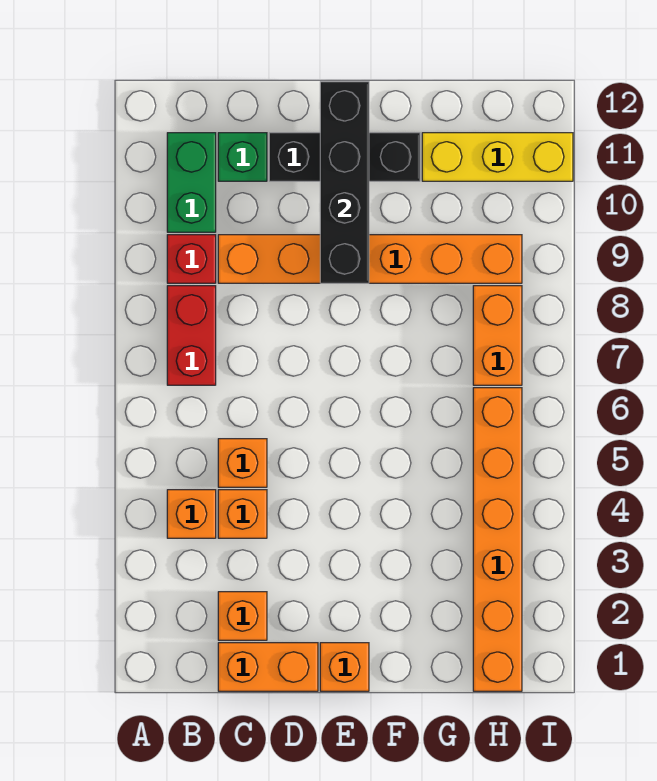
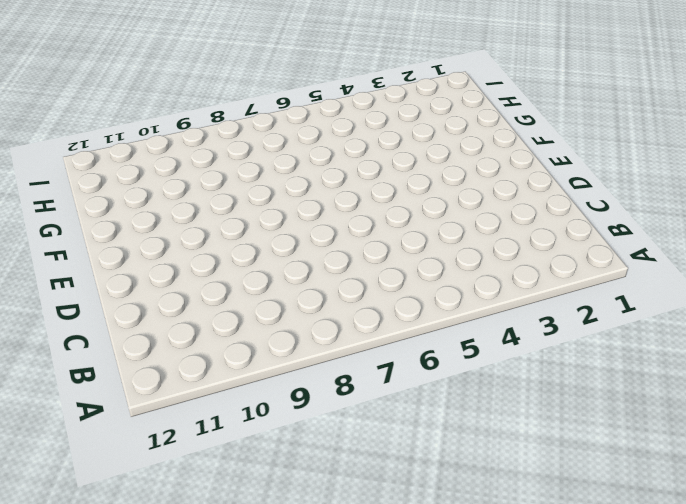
none -> orange 1x1 brick [167,490,216,538]
none -> red 1x2 brick [167,286,216,385]
none -> red 1x1 brick [167,235,216,283]

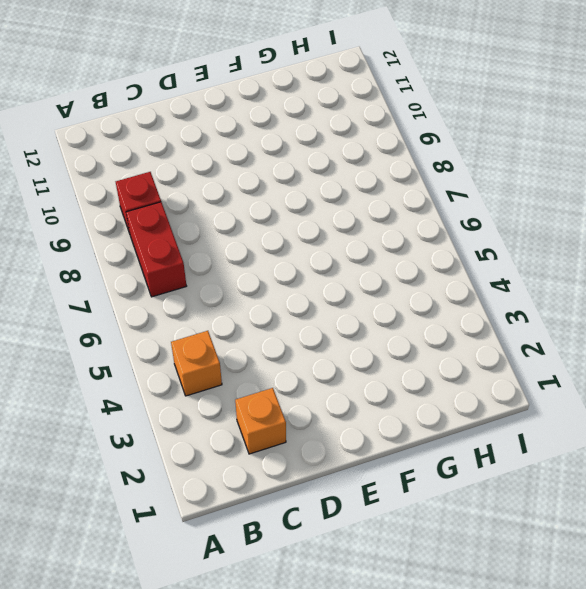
none -> green 1x2 brick [167,133,216,232]
none -> orange 1x2 brick [218,643,318,691]
none -> orange 1x1 brick [218,490,267,538]

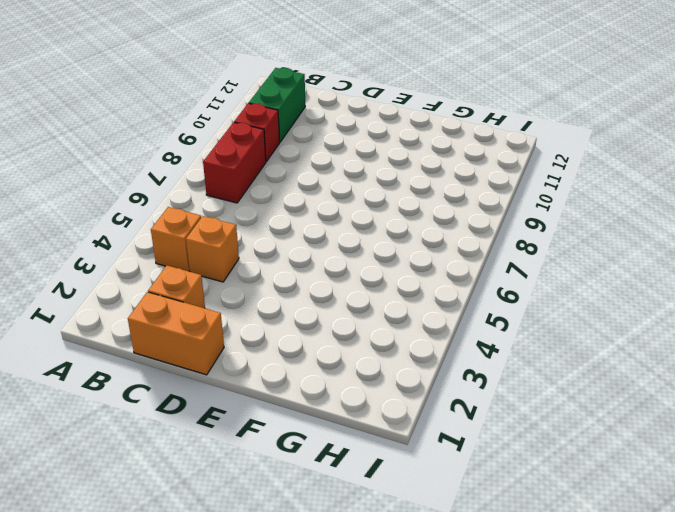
none -> orange 1x1 brick [218,439,267,487]
none -> orange 1x6 brick [218,235,522,283]
none -> green 1x1 brick [218,133,267,181]

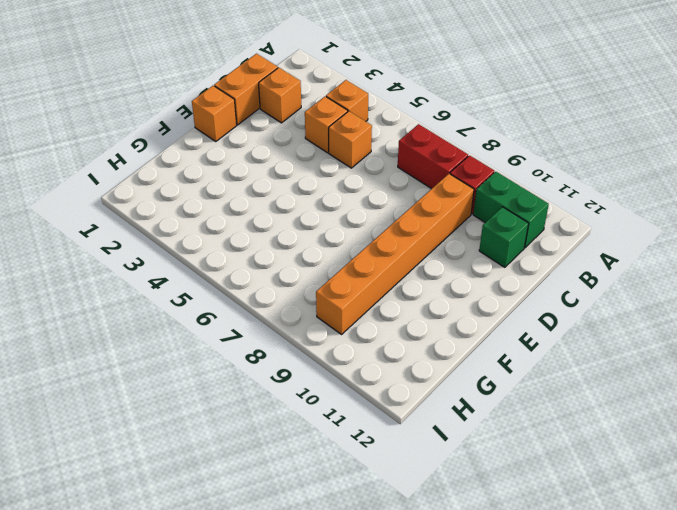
none -> black 1x3 brick [269,133,420,181]
none -> yellow 1x3 brick [422,133,573,181]
none -> orange 1x6 brick [473,388,522,691]

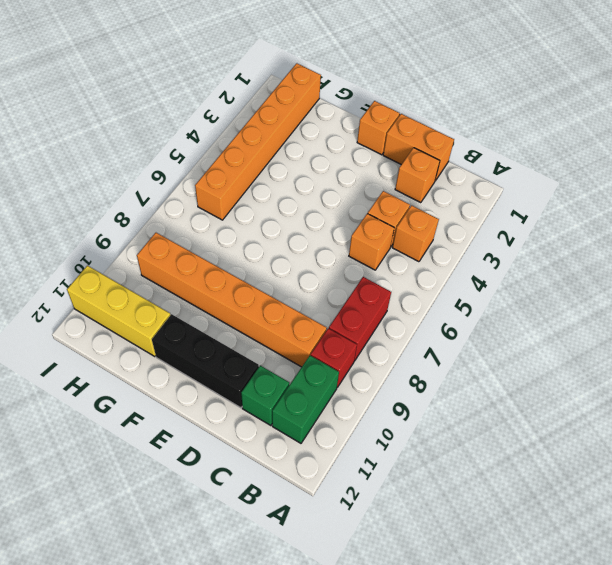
none -> orange 1x2 brick [473,286,522,385]
none -> black 1x4 brick [320,82,369,283]

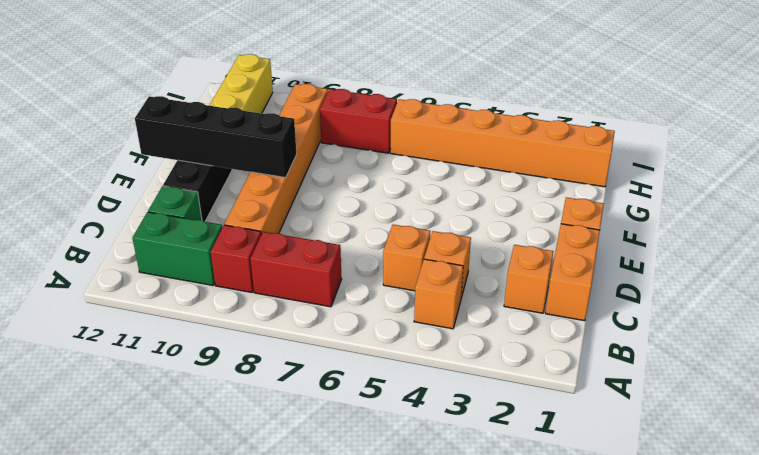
red 1x2 brick [320,89,397,153] -> orange 1x2 brick [473,286,522,385]

